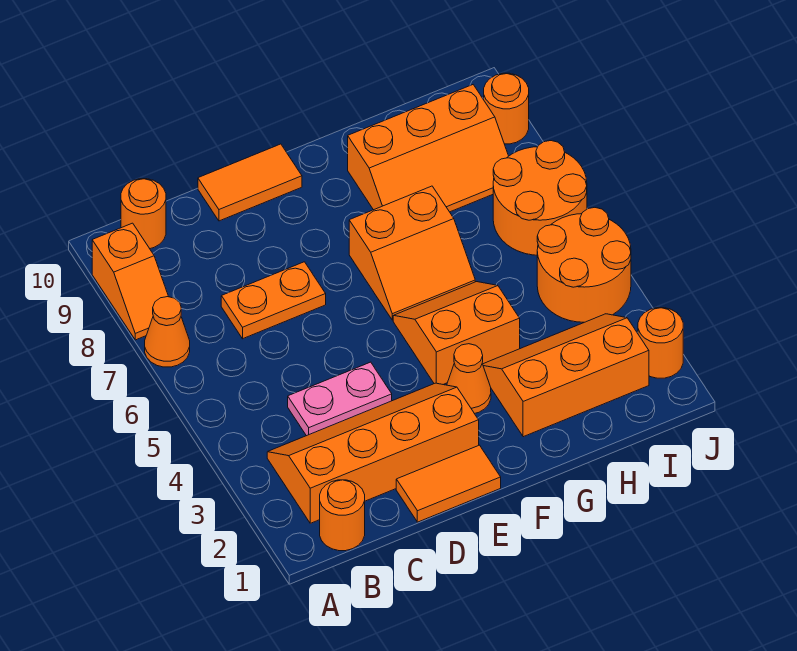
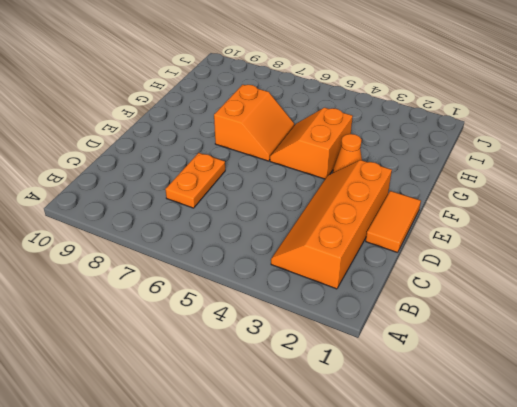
none -> orange 1x1 cone [145,297,190,367]
none -> orange 1x2 slope [92,223,168,340]
none -> orange 1x1 round brick [320,480,365,551]

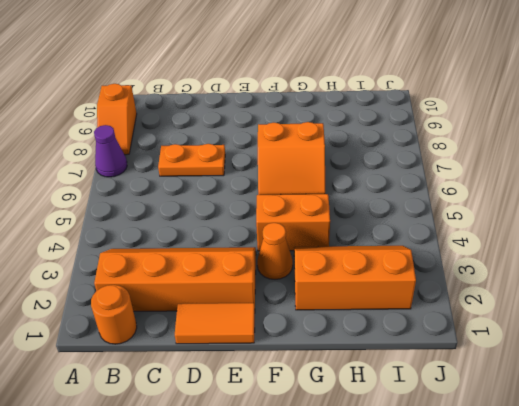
purple 1x1 cone [94,125,127,177] -> orange 1x1 cone [145,297,190,367]
none -> orange 1x1 round brick [121,179,166,249]
none -> pink 1x2 plate [288,362,392,436]
none -> orange 1x2 tile [198,144,302,221]

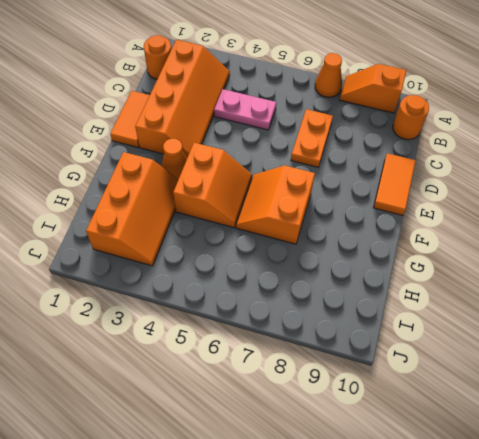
pink 1x2 plate [214,89,276,130] -> pink 1x2 plate turned to [288,362,392,436]
none -> orange 2x3 slope [348,85,508,212]
none -> orange 2x2 round brick [537,208,631,322]
none -> orange 2x2 round brick [493,141,587,255]

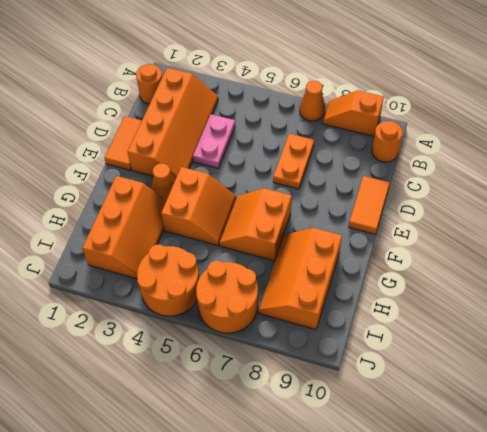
none -> orange 1x1 round brick [638,308,683,378]
none -> orange 1x1 round brick [484,73,529,144]

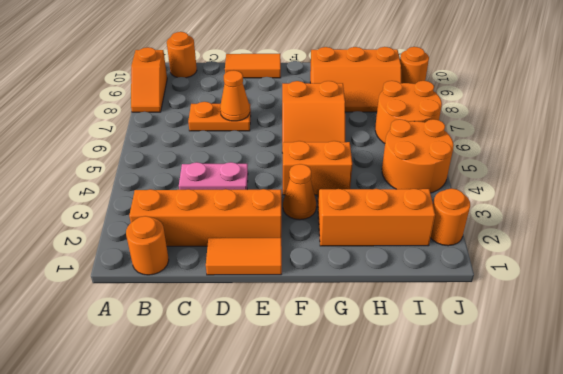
orange 1x1 cone [220,70,250,121] -> orange 1x1 cone moved to [145,297,190,367]

